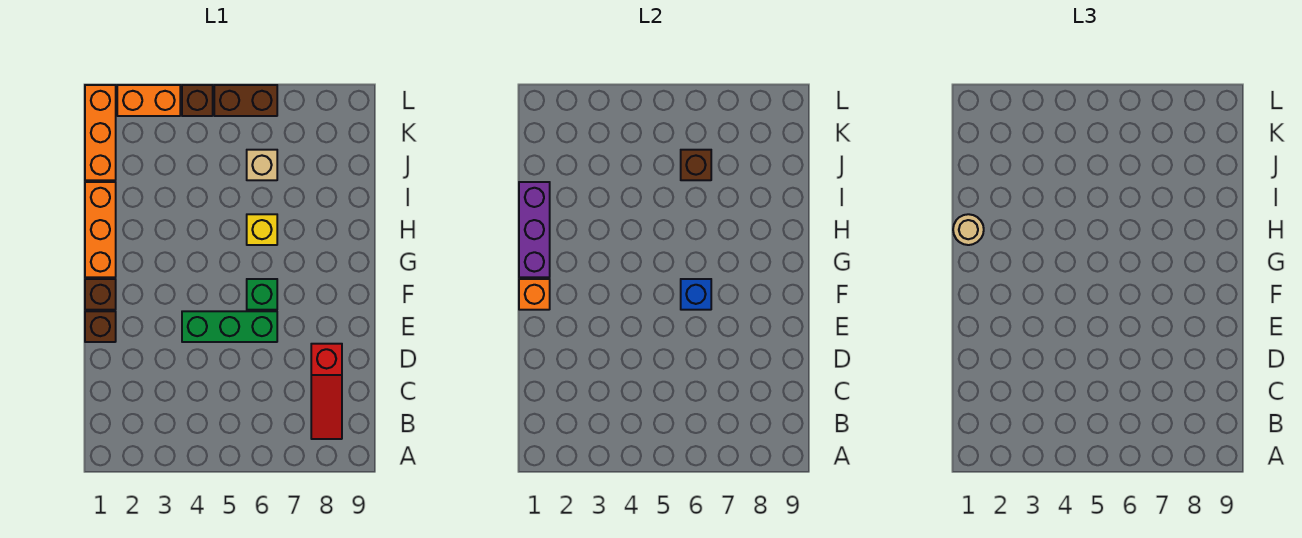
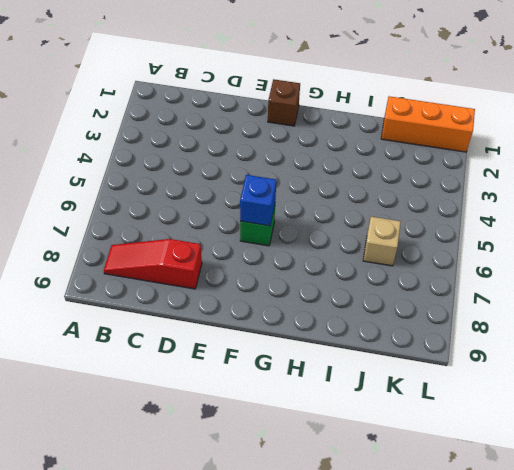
none -> brown 1x1 brick [85,311,116,342]
none -> green 1x3 brick [182,311,277,342]
none -> orange 1x3 brick [85,182,116,277]

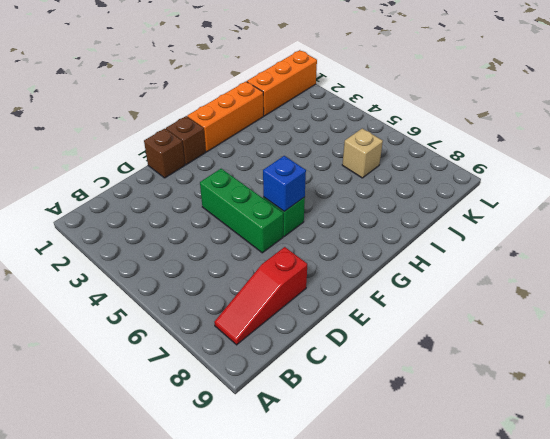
none -> yellow 1x1 brick [247,214,277,245]
none -> orange 1x2 brick [117,85,180,116]
none -> brown 1x1 brick [182,85,213,116]

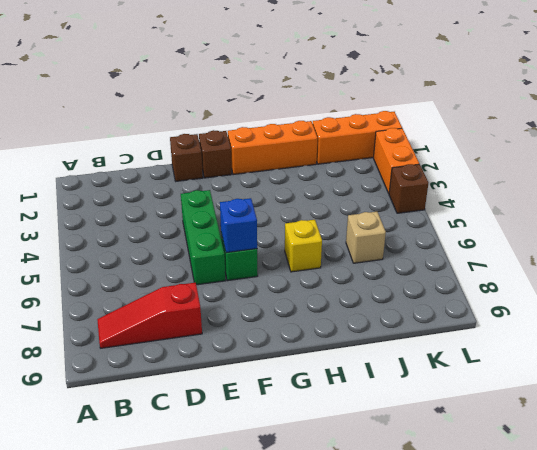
none -> brown 1x2 brick [214,85,277,116]
none -> orange 1x1 brick [519,279,550,310]
none -> purple 1x3 brick [519,182,550,277]

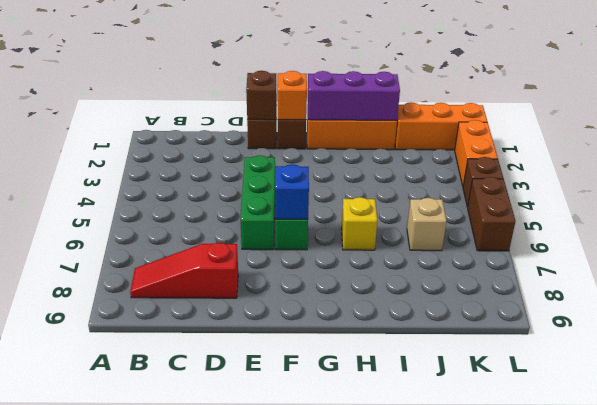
brown 1x1 brick [246,71,277,120] -> brown 1x1 brick moved to [681,150,711,180]
none -> tan 1x1 round brick [953,214,984,245]

